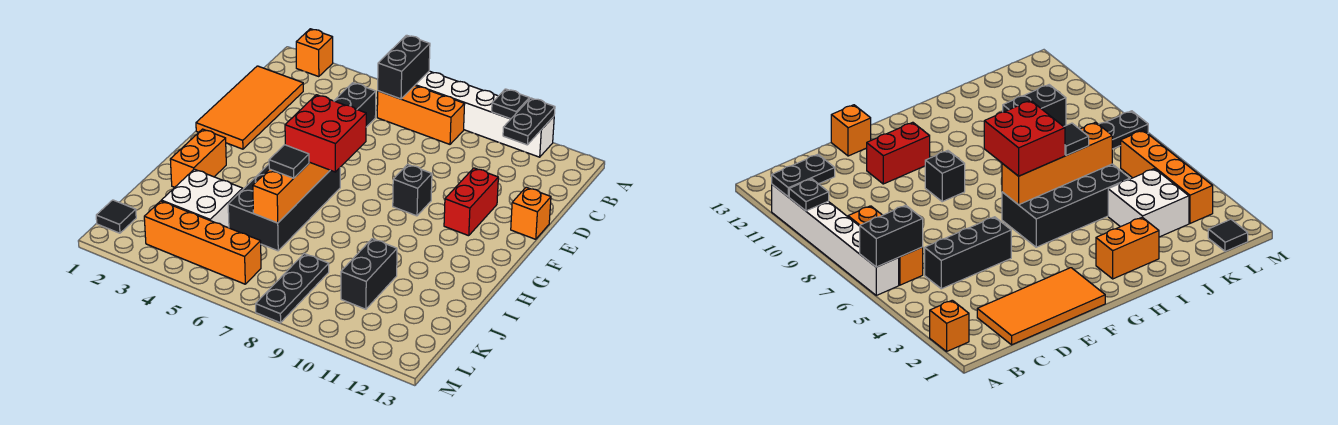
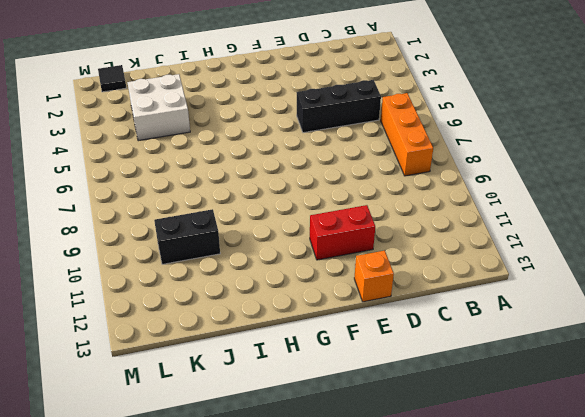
none -> orange 1x1 brick [296,29,333,77]
none -> white 1x6 brick [415,71,554,157]
none -> orange 2x4 tile [196,66,303,149]

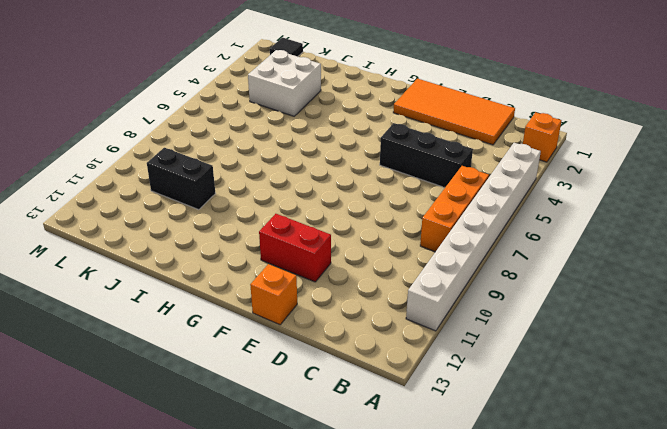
white 1x8 brick [406,143,541,331] -> white 1x6 brick [415,71,554,157]
none -> black 1x1 brick [393,164,432,216]
none -> black 2x4 brick [228,165,340,251]
none -> orange 1x2 brick [170,129,226,187]

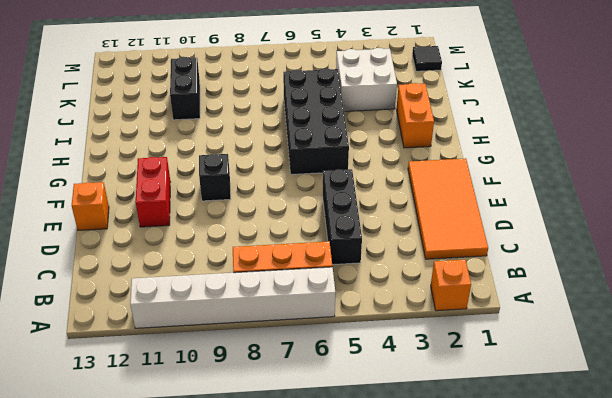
none -> black 1x3 plate [256,254,329,323]
none -> orange 1x4 brick [144,201,261,284]
none -> black 1x2 brick [378,35,430,99]

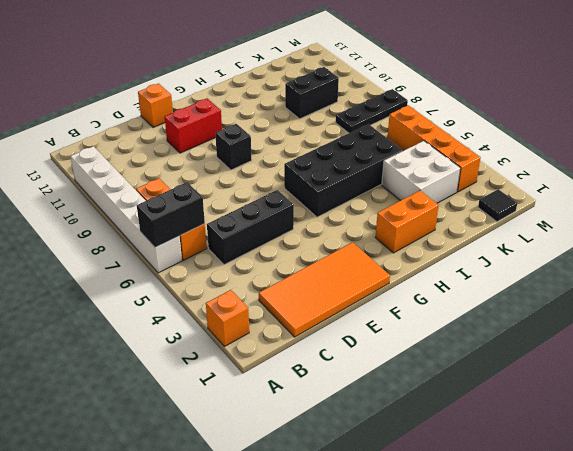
none -> black 1x1 plate [492,89,529,119]
none -> black 1x2 plate [503,98,555,145]
none -> orange 1x4 brick [253,162,330,223]

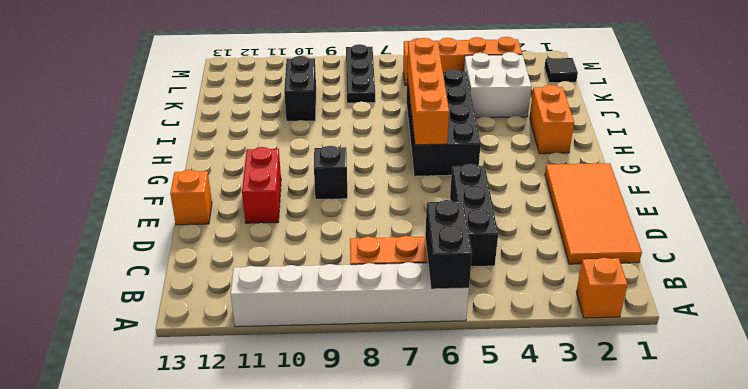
none -> black 1x1 plate [492,89,529,119]
none -> black 1x2 plate [503,98,555,145]
none -> red 2x2 brick [285,95,366,172]

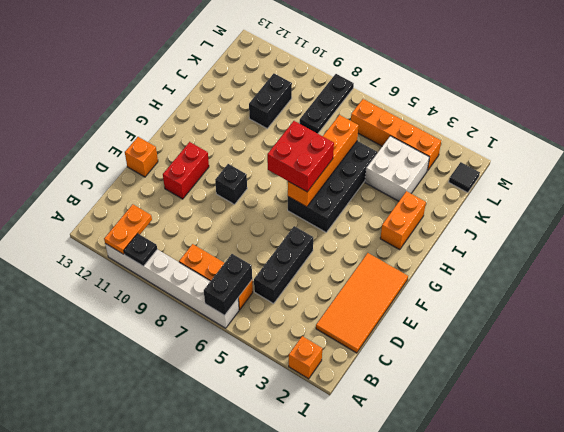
orange 1x2 plate [104,204,152,254] -> black 1x2 plate [503,98,555,145]
none -> black 1x1 tile [269,145,309,178]

